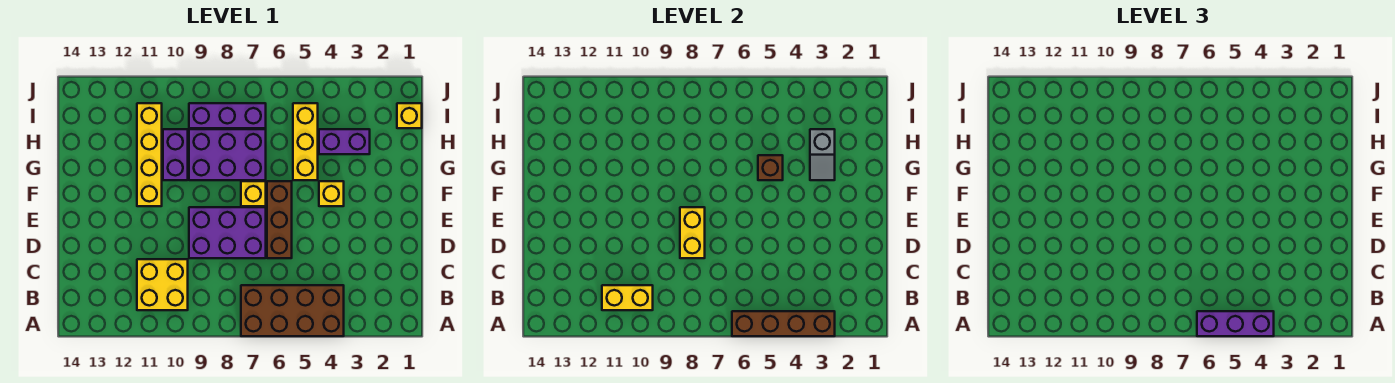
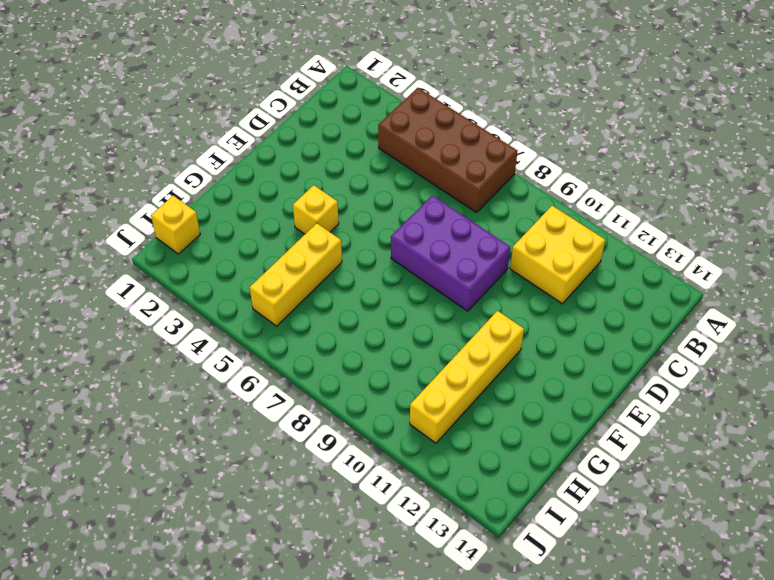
none -> brown 1x3 brick [267,181,292,258]
none -> yellow 1x1 brick [241,181,266,206]
none -> purple 2x3 brick [189,129,266,180]

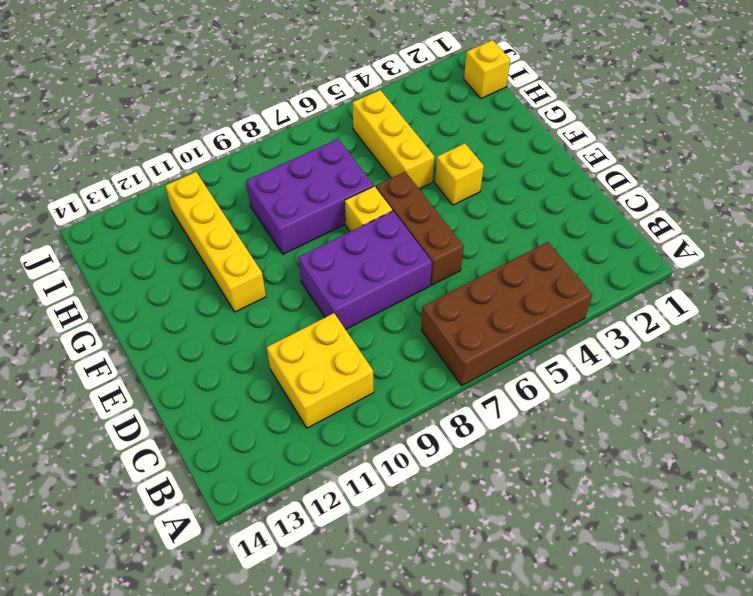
none -> purple 1x2 brick [163,129,188,180]
none -> purple 1x2 brick [319,129,370,154]
none -> purple 1x3 brick [189,103,266,128]

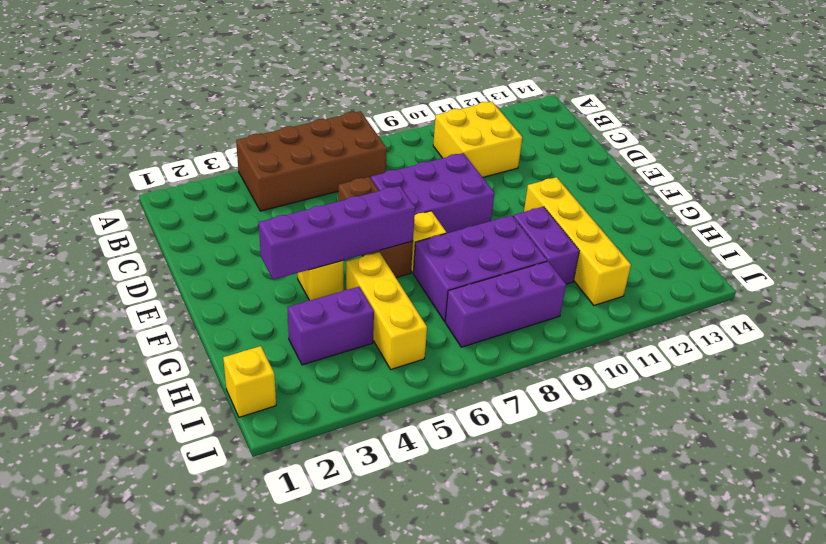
purple 1x4 brick [259,186,415,280] -> none
none -> brown 1x4 brick [732,311,835,336]
none -> yellow 1x2 brick [602,285,653,310]
none -> yellow 1x2 brick [680,207,705,258]

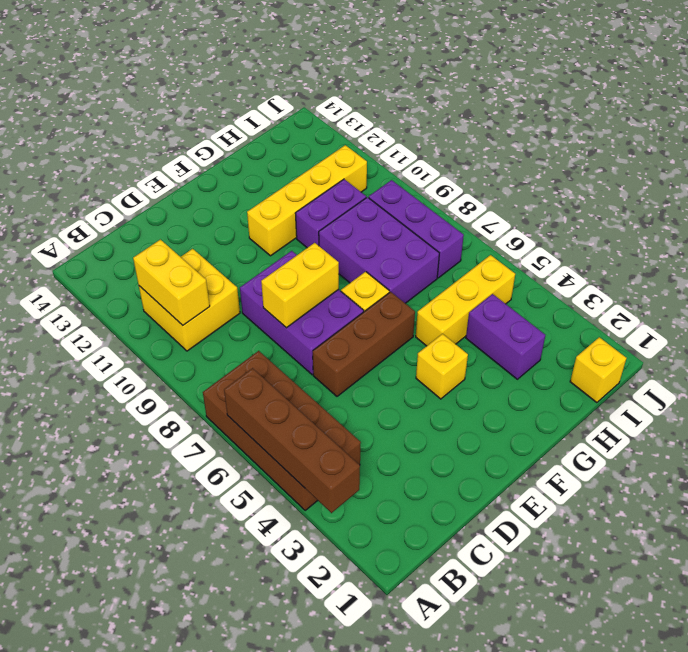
none -> grey 1x2 slope [810,129,835,180]
none -> brown 1x1 brick [758,155,783,180]
none -> purple 1x3 brick [1197,311,1274,336]

